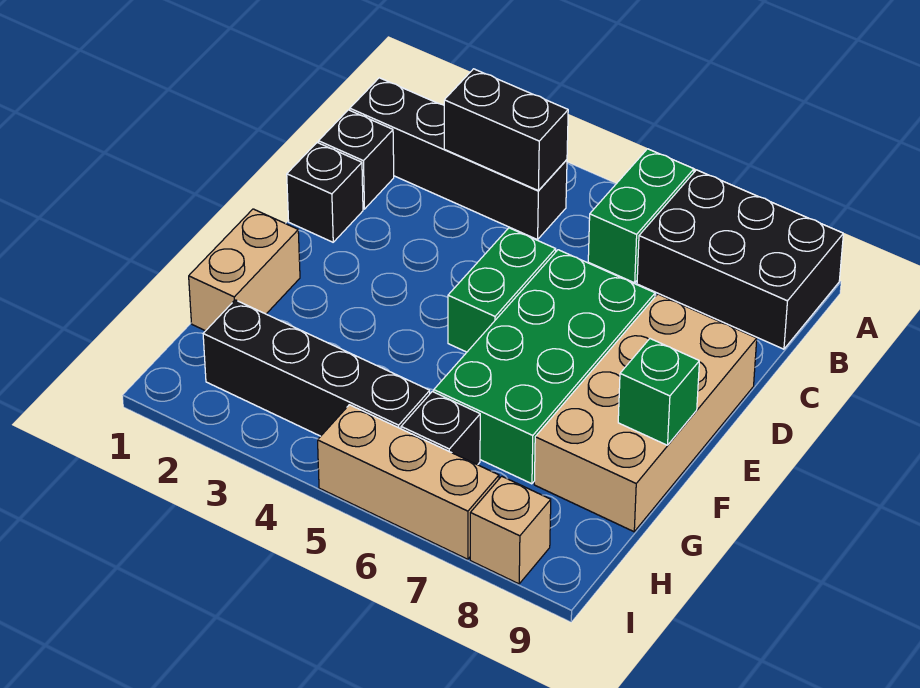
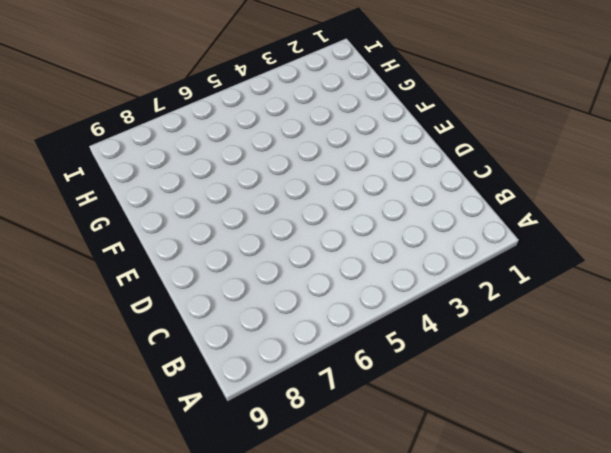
none -> green 1x2 brick [588,149,694,283]
none -> black 2x3 brick [637,170,843,349]
none -> black 1x4 brick [350,78,567,240]

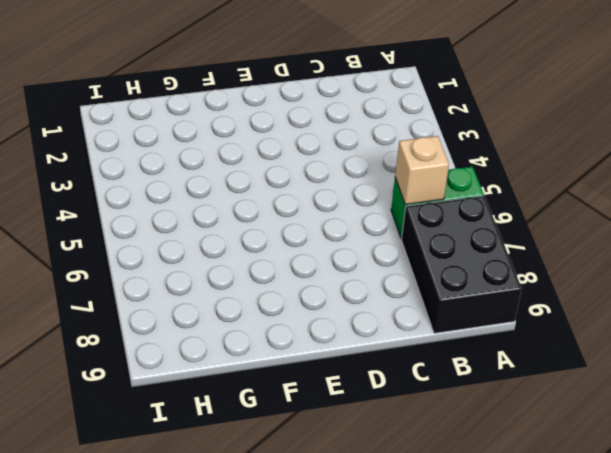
tan 1x1 brick [395,136,449,204] -> tan 1x1 brick moved to [470,476,551,584]
none -> black 1x4 brick [350,78,567,240]
none -> black 1x1 brick [319,110,394,209]
none -> black 1x1 brick [287,143,363,242]

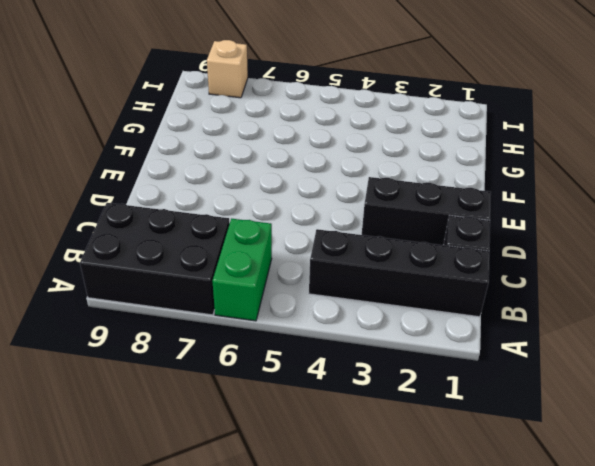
black 1x3 brick [362,177,491,245] -> black 1x1 brick [287,143,363,242]
none -> green 1x2 brick [448,228,556,352]
none -> green 2x4 brick [434,250,655,484]
none -> tan 2x4 brick [534,294,757,532]

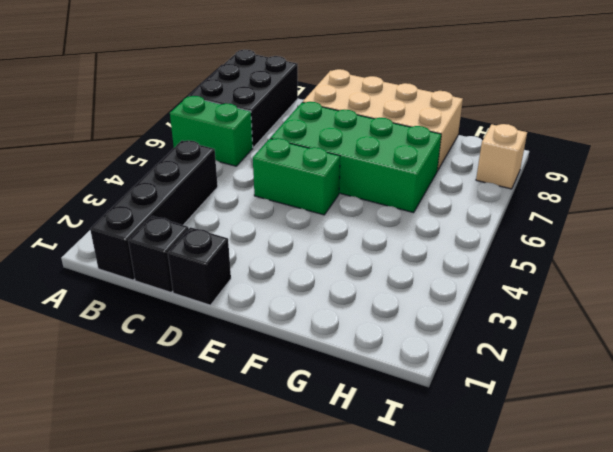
none -> tan 1x2 brick [189,209,300,331]
none -> black 1x4 brick [203,300,430,436]
none -> black 1x1 brick [401,392,480,465]

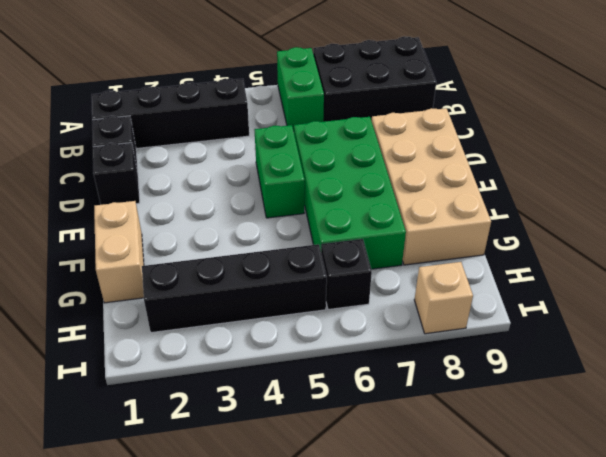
none -> tan 1x3 brick [318,405,499,559]
none -> black 1x2 brick [444,69,568,190]
none -> green 1x1 brick [618,339,699,445]

